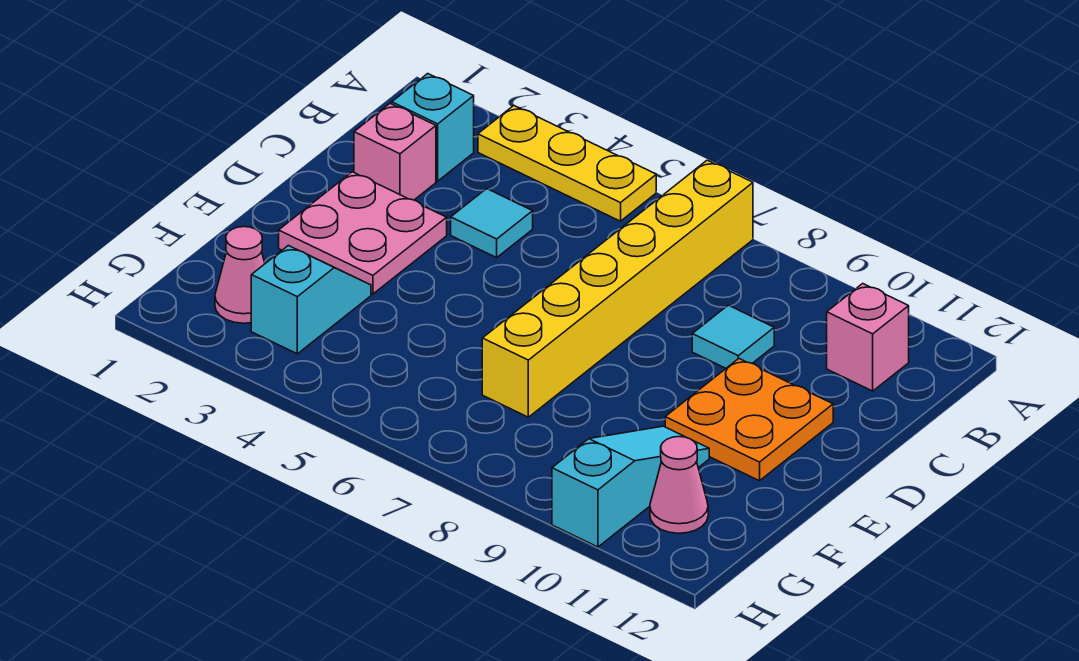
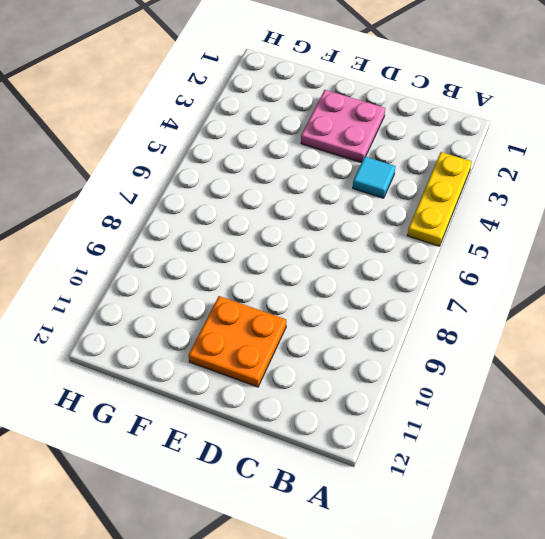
none -> yellow 1x6 brick [482,160,753,417]
none -> cyan 1x1 brick [392,74,474,181]
none -> pink 1x1 brick [827,284,909,391]

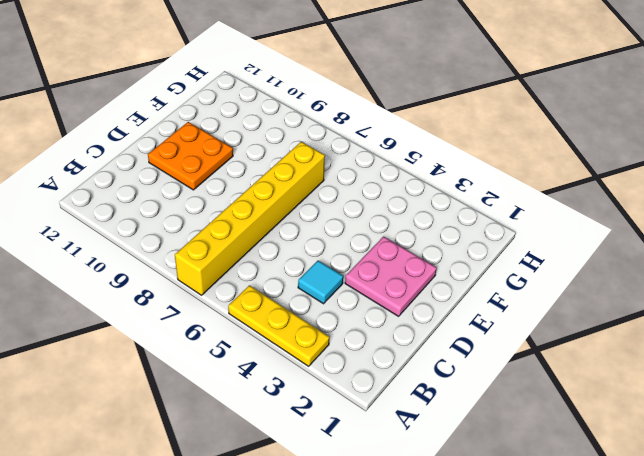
none -> cyan 1x1 brick [392,74,474,181]
none -> pink 1x1 brick [827,284,909,391]
none -> pink 1x1 brick [354,104,436,200]

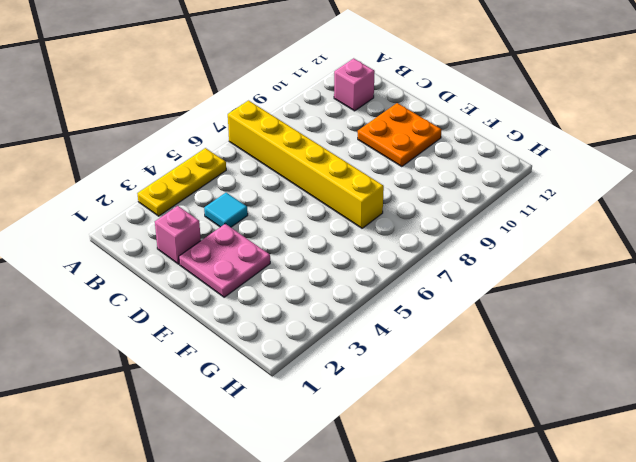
none -> cyan 1x1 brick [392,74,474,181]
none -> cyan 1x1 tile [692,305,774,368]
none -> cyan 1x2 slope [251,246,371,354]

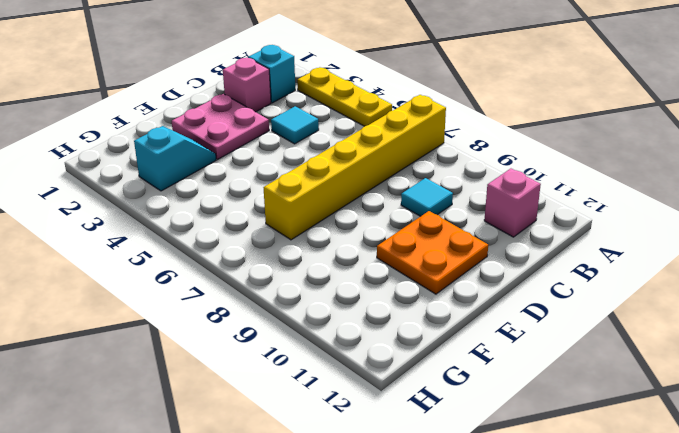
none -> cyan 1x3 slope [552,426,709,547]
none -> pink 1x1 cone [215,227,265,323]
none -> pink 1x1 cone [650,437,708,533]

